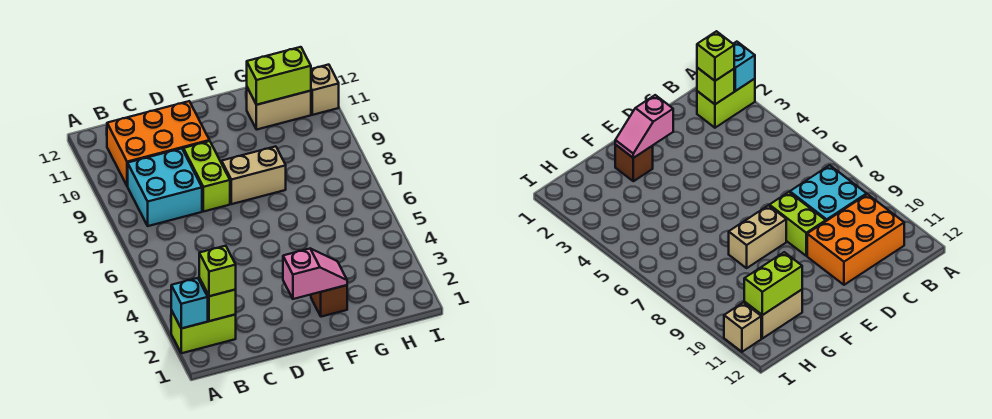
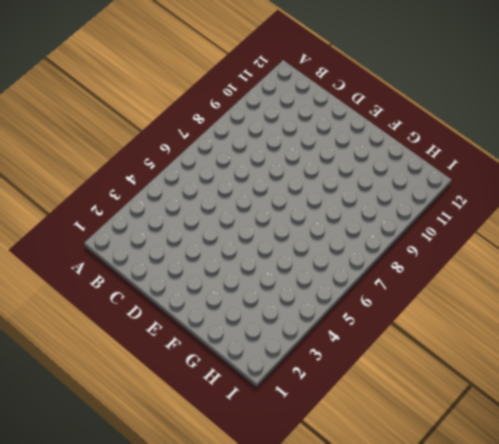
none -> lime 1x2 brick [171,310,236,353]
none -> cyan 2x2 brick [128,149,202,226]
none -> orange 2x3 brick [107,101,210,186]

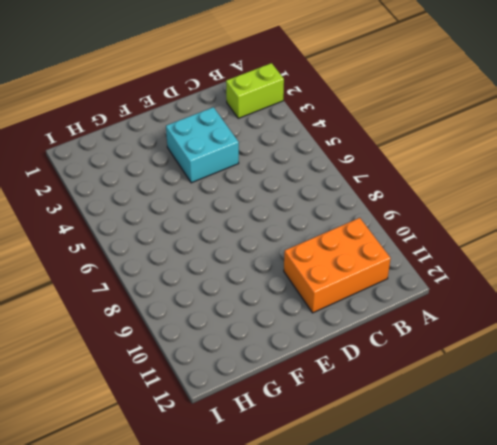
cyan 2x2 brick [166,107,239,183] -> cyan 2x2 brick moved to [128,149,202,226]
none -> lime 1x2 brick [183,141,230,211]
none -> tan 1x2 brick [222,146,286,204]
none -> brown 1x1 brick [311,285,347,317]

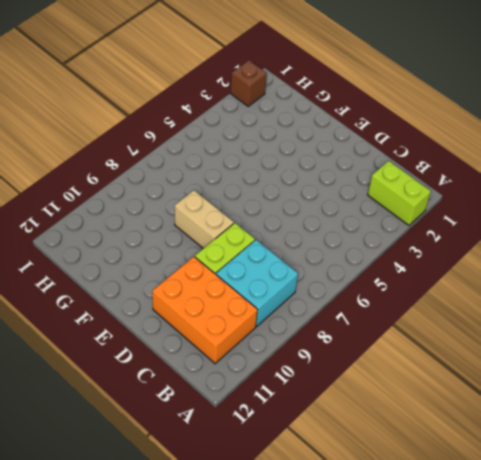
brown 1x1 brick [231,60,267,106] -> brown 1x1 brick moved to [311,285,347,317]
none -> tan 1x2 brick [247,88,311,130]
none -> tan 1x1 brick [311,65,339,115]
none -> cyan 1x1 brick [171,278,208,328]

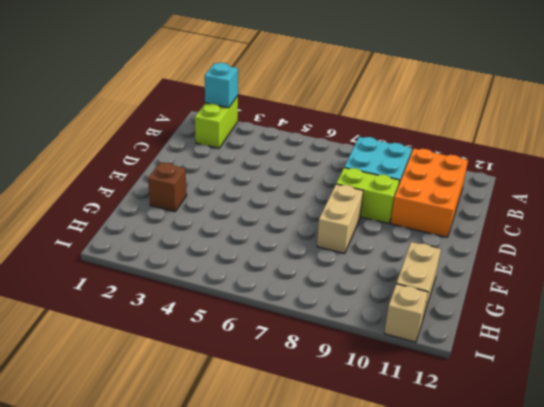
none -> lime 1x1 brick [199,278,236,321]
none -> pink 1x2 slope [283,249,347,299]
none -> lime 1x2 brick [247,47,311,105]

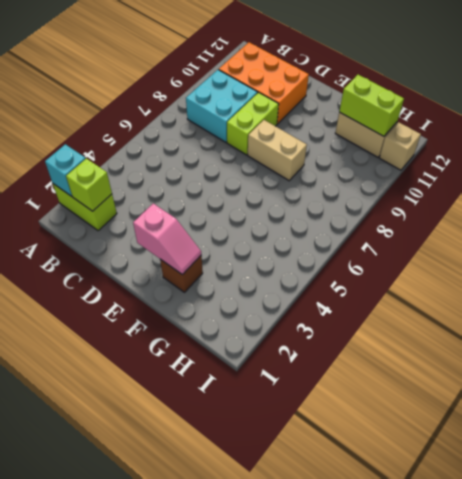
none -> lime 1x1 brick [199,246,236,296]

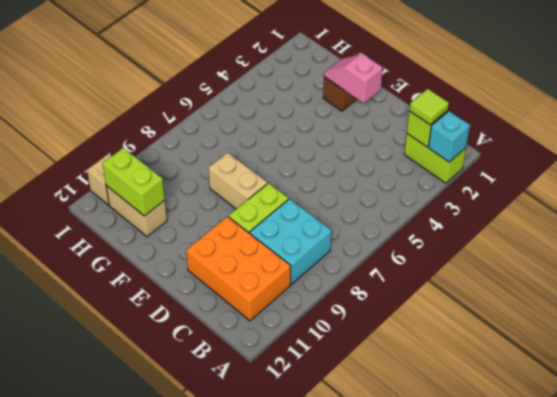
lime 1x1 tile [409,89,449,125] -> lime 1x1 brick [199,246,236,296]

